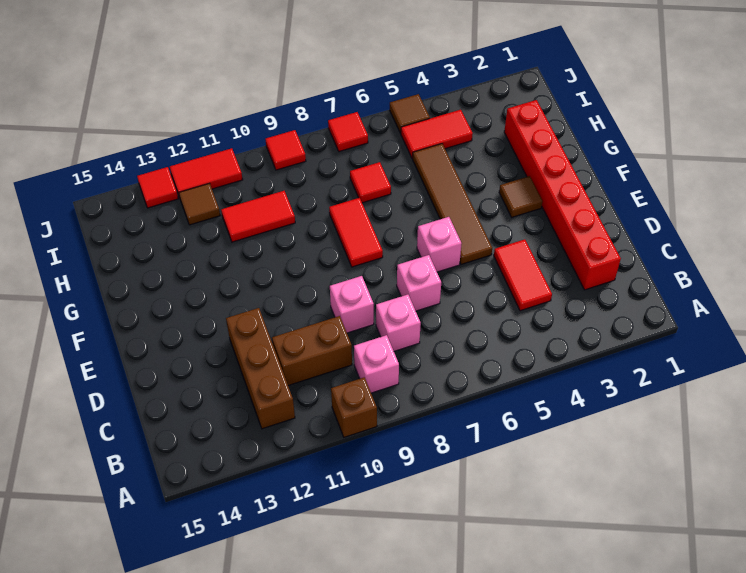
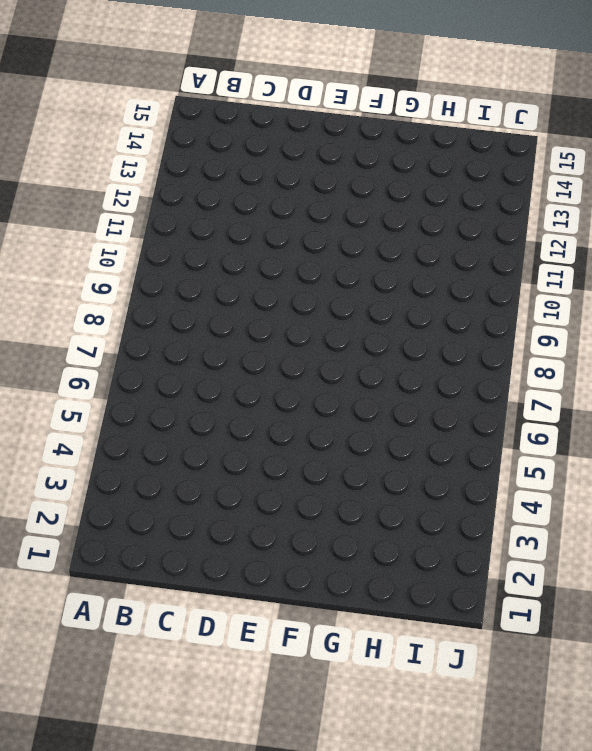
none -> brown 1x1 brick [331,377,377,437]
none -> pink 1x1 brick [354,335,399,393]
none -> brown 1x3 brick [226,308,295,429]

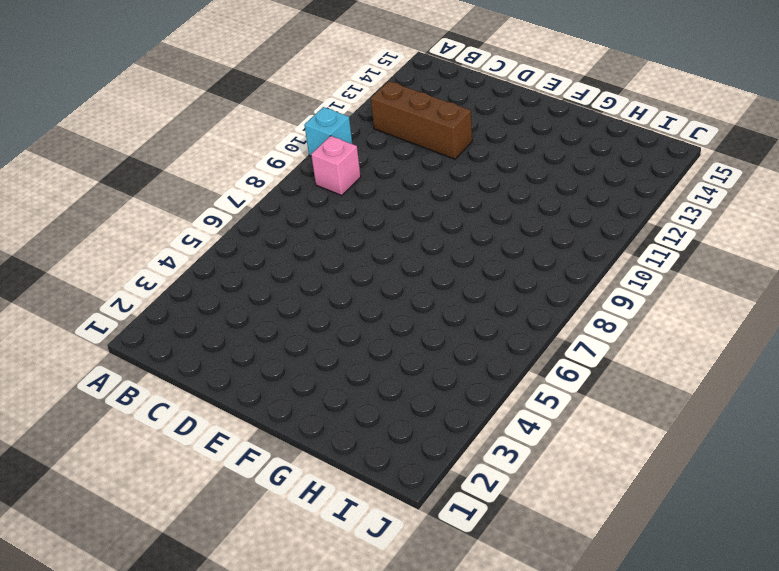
cyan 1x1 brick [304,107,352,156] -> brown 1x1 brick [331,377,377,437]
none -> red 1x6 brick [504,100,621,290]
none -> red 1x2 tile [494,239,552,311]
none -> pink 1x1 brick [376,295,421,351]

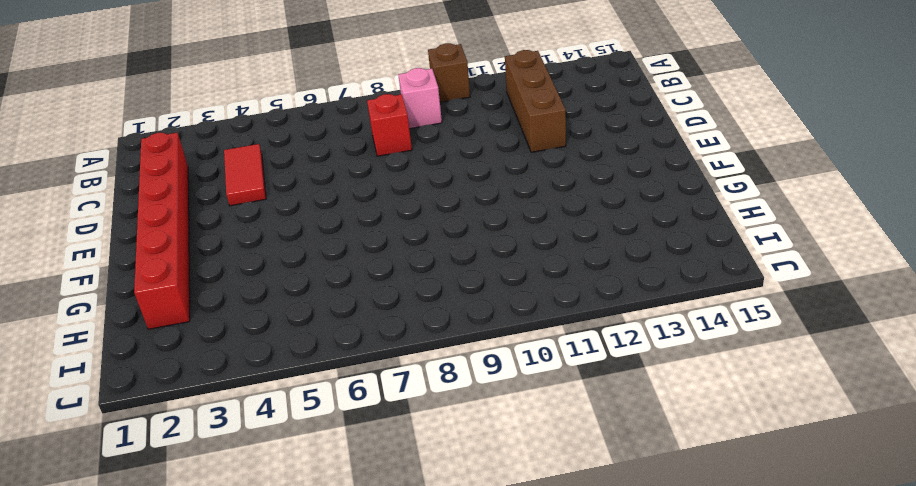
red 1x1 brick [367,94,412,156] -> pink 1x1 brick [376,295,421,351]
none -> brown 1x2 brick [272,316,352,386]
none -> pink 1x1 brick [397,255,441,311]
none -> pink 1x1 brick [330,276,374,333]

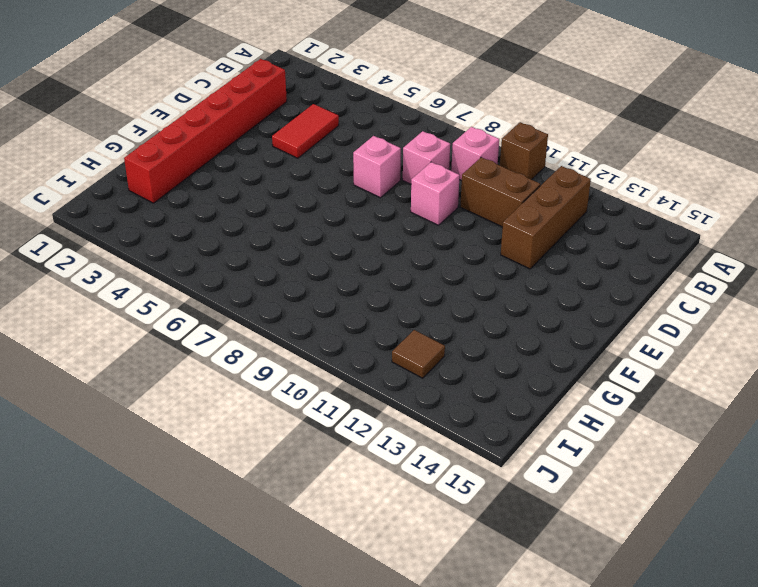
none -> brown 1x4 tile [413,144,492,264]
none -> pink 1x1 brick [417,217,462,272]
none -> brown 1x1 tile [499,176,542,217]

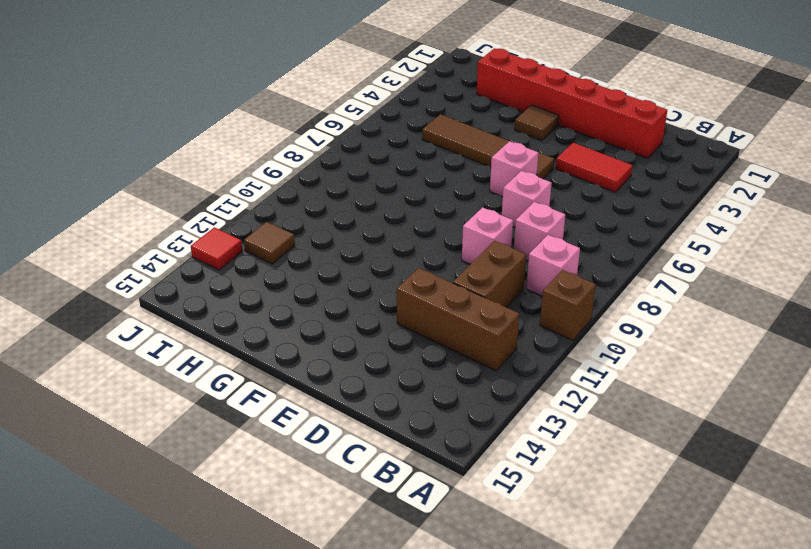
none -> red 1x2 tile [329,198,383,267]
none -> red 1x1 tile [350,162,391,203]
none -> red 1x2 tile [221,191,295,242]

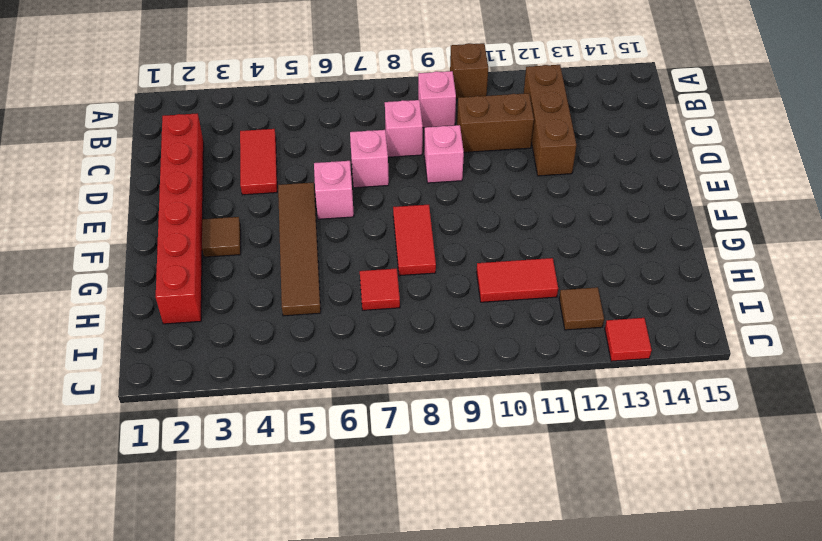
none -> red 1x2 tile [401,110,473,158]
none -> brown 1x1 tile [390,94,430,133]
none -> red 1x1 tile [328,112,368,152]

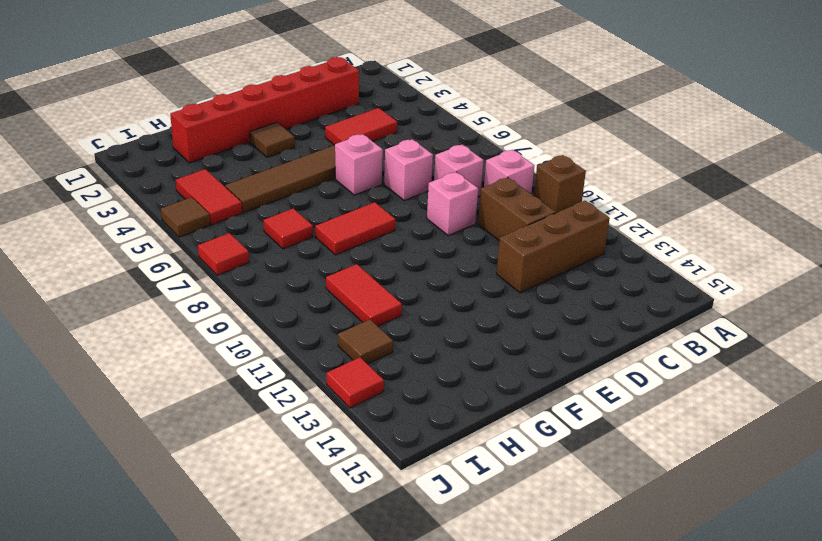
none -> red 1x1 tile [266,130,306,170]
none -> red 1x2 tile [170,148,243,197]

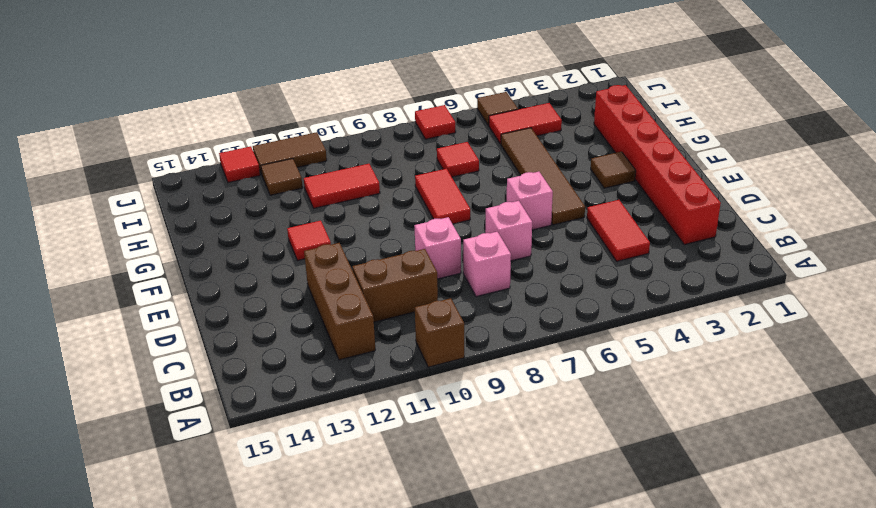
red 1x1 tile [287,221,331,260] -> red 1x1 tile moved to [266,130,306,170]
brown 1x2 tile [253,132,327,174] -> red 1x2 tile [170,148,243,197]
none -> pink 1x1 brick [354,335,399,393]

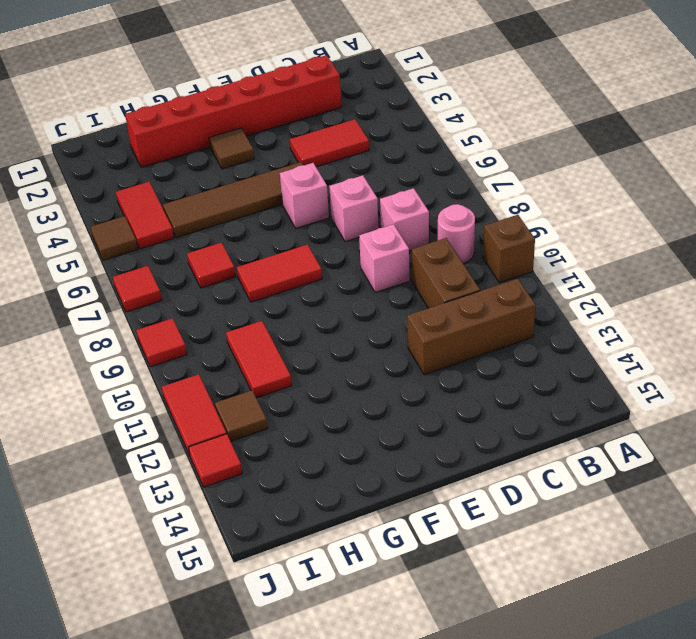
pink 1x1 round brick [438,204,475,263] -> pink 1x1 brick [354,335,399,393]

